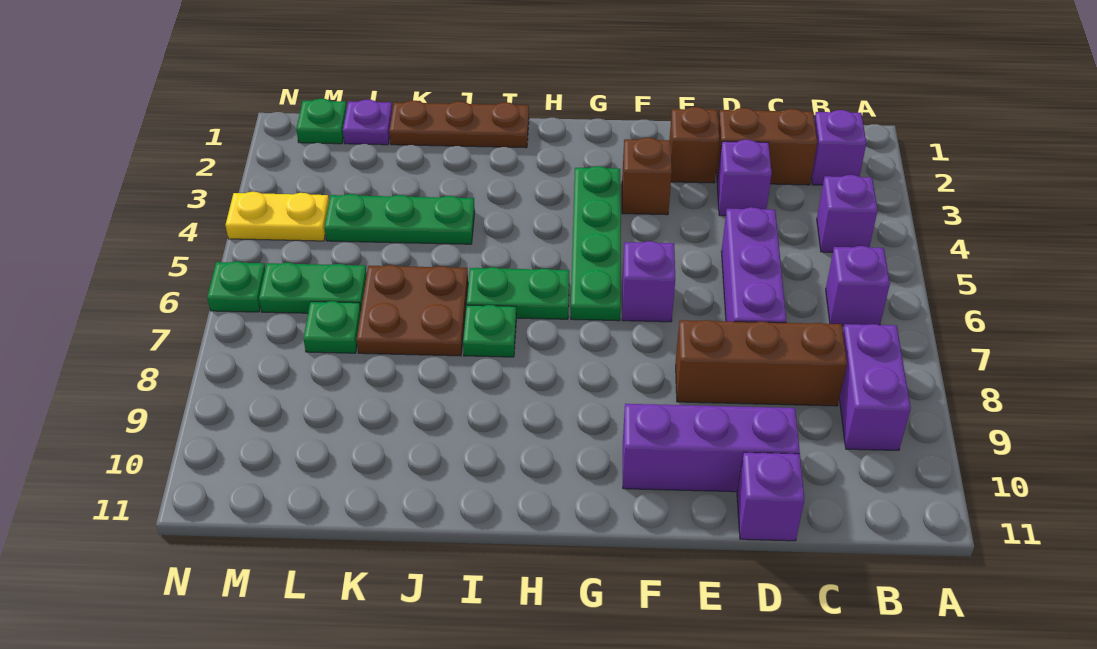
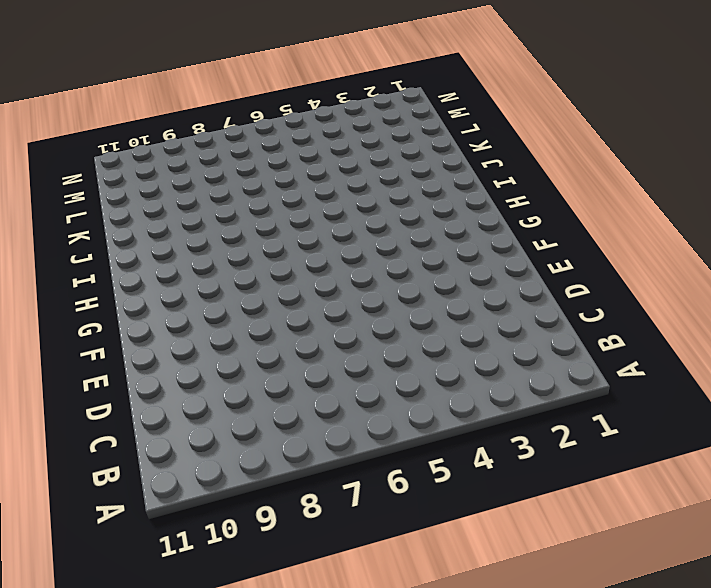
none -> purple 1x1 brick [811,110,866,185]
none -> purple 1x1 brick [817,175,878,252]
none -> purple 1x1 brick [826,246,890,326]

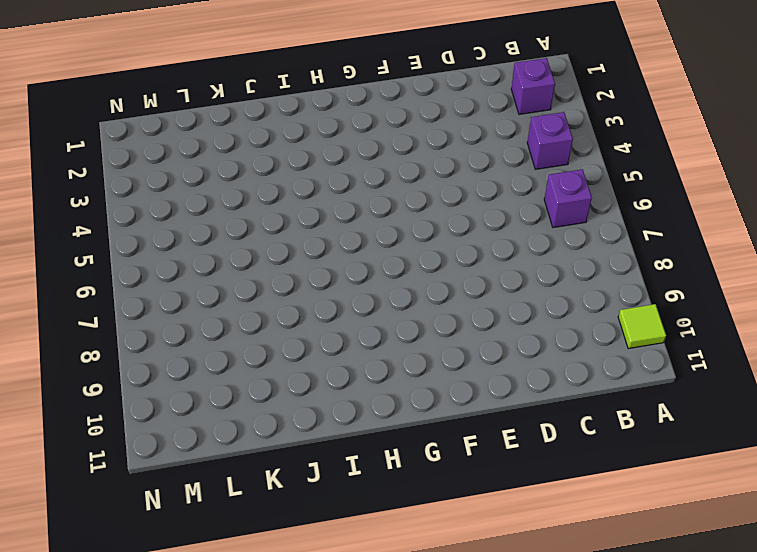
lime 1x1 tile [618,304,666,349] -> none
none -> purple 1x2 brick [839,324,911,451]
none -> brown 1x2 brick [716,108,817,185]
none -> brown 1x3 brick [676,320,847,406]

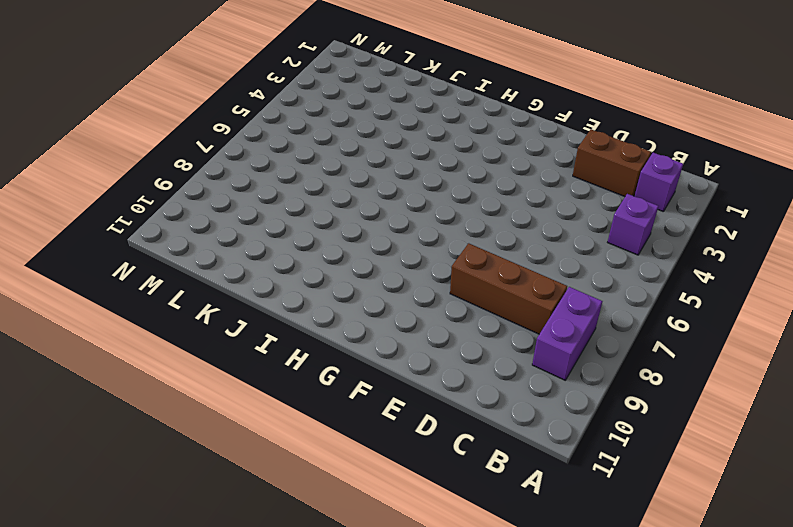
none -> purple 1x1 brick [826,246,890,326]
none -> purple 1x1 brick [717,140,772,216]
none -> purple 1x3 brick [721,207,787,323]

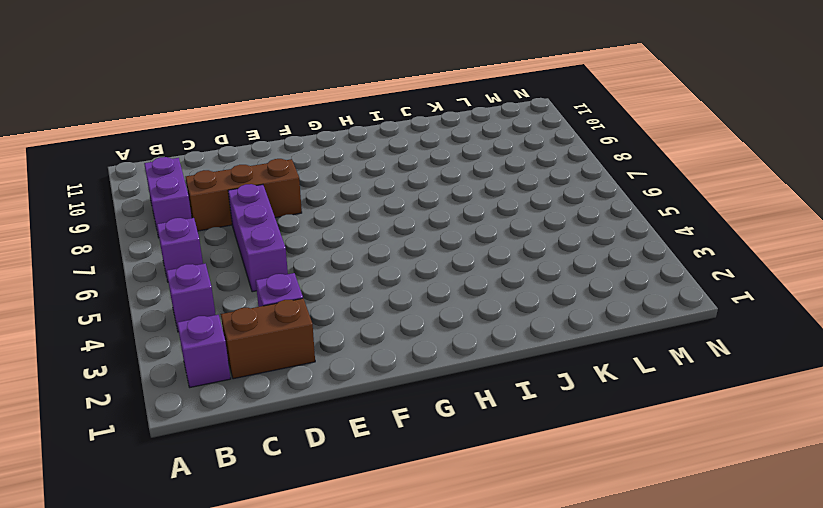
none -> purple 1x3 brick [623,404,800,492]
none -> purple 1x1 brick [737,452,805,541]
none -> brown 1x1 brick [670,107,719,183]

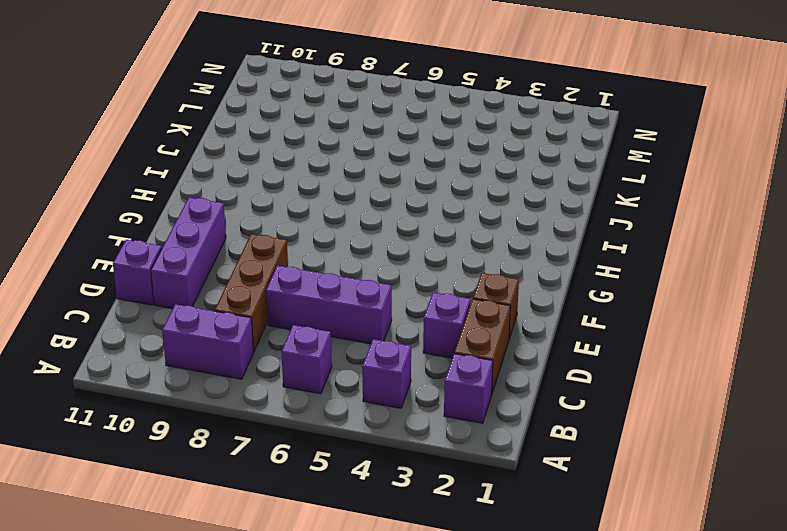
none -> brown 1x1 brick [622,138,672,215]
none -> purple 1x1 brick [622,241,675,322]
none -> green 1x4 plate [571,166,621,321]

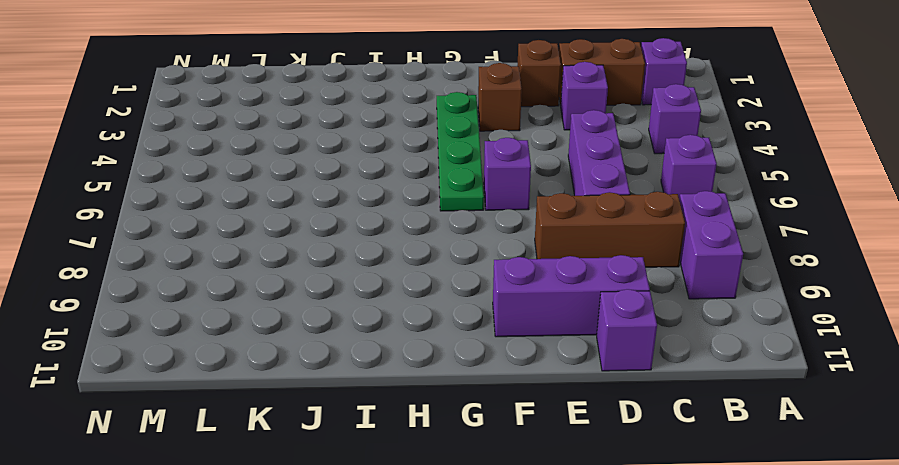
none -> green 1x2 plate [467,267,569,319]
none -> brown 1x3 plate [389,101,529,148]
none -> green 1x1 plate [463,305,516,357]

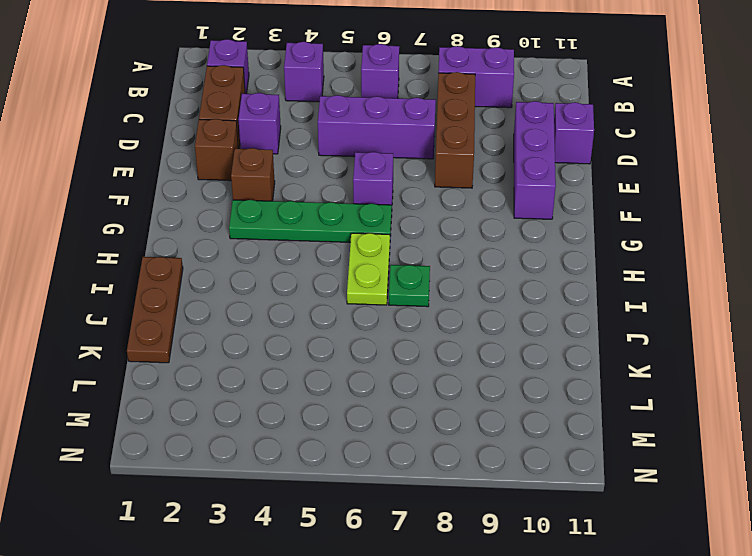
lime 1x2 plate [347,233,390,305] -> green 1x2 plate [467,267,569,319]
none -> green 1x3 plate [324,194,475,244]
none -> brown 2x2 plate [357,265,468,356]
none -> purple 1x1 plate [343,100,392,145]

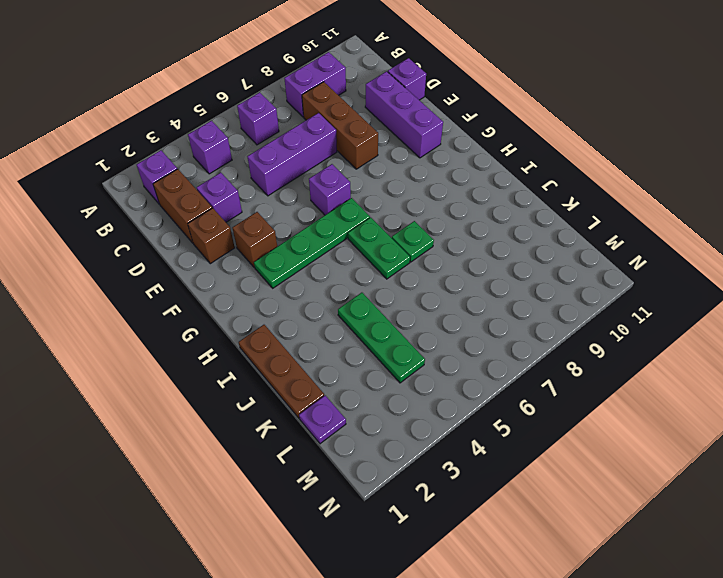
none -> brown 2x2 plate [357,265,468,356]
none -> green 1x2 plate [259,263,367,313]
none -> green 1x1 plate [303,301,361,353]

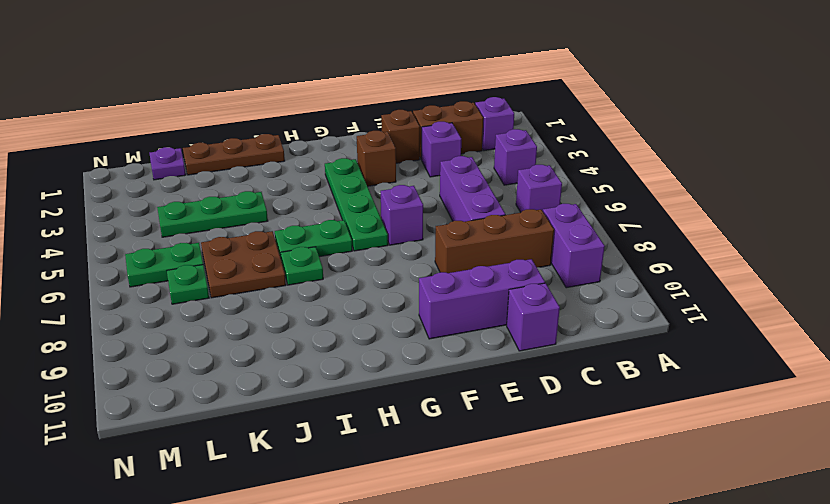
none -> green 1x1 plate [296,99,347,144]
none -> yellow 1x2 plate [225,192,329,241]
none -> green 1x1 plate [207,262,265,312]

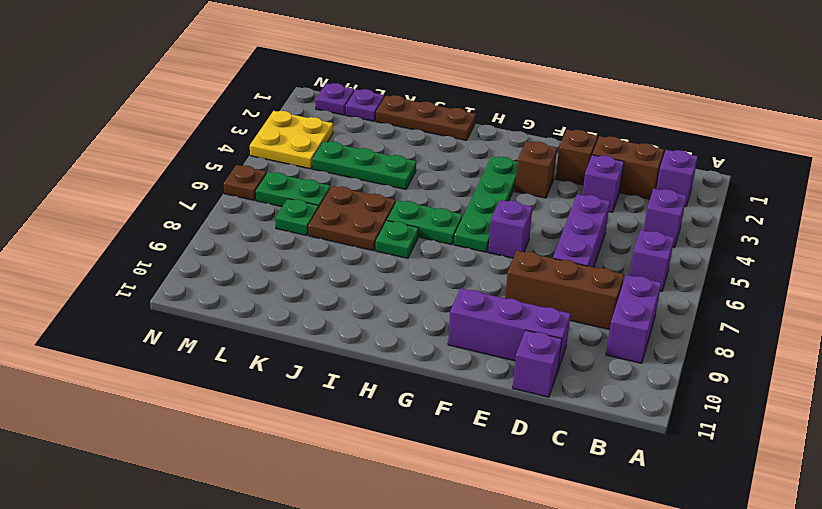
purple 1x1 plate [316,83,354,115] -> green 1x1 plate [296,99,347,144]
yellow 2x2 plate [250,111,333,169] -> yellow 1x2 plate [225,192,329,241]
brown 1x1 plate [224,165,266,200] -> green 1x1 plate [207,262,265,312]

